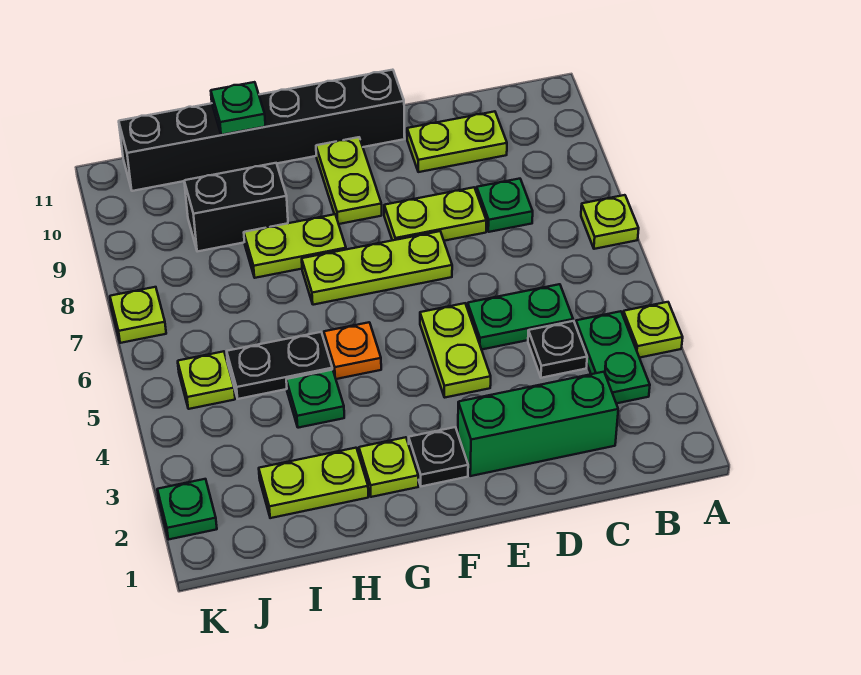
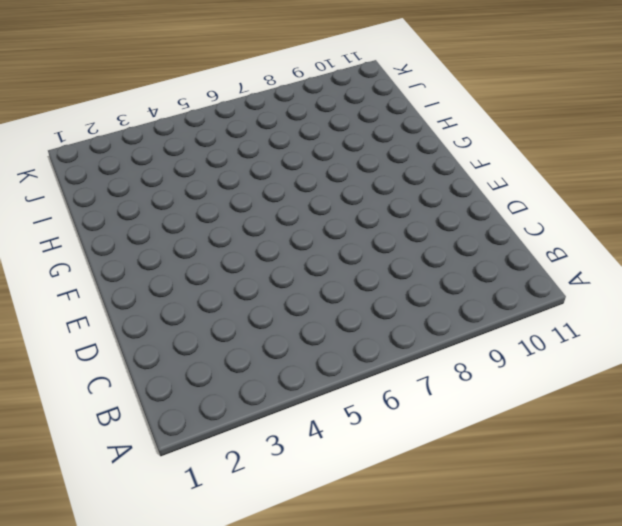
none -> lime 1x1 plate [623,302,683,358]
none -> lime 1x1 plate [581,195,639,249]
none -> green 1x2 plate [576,311,650,403]

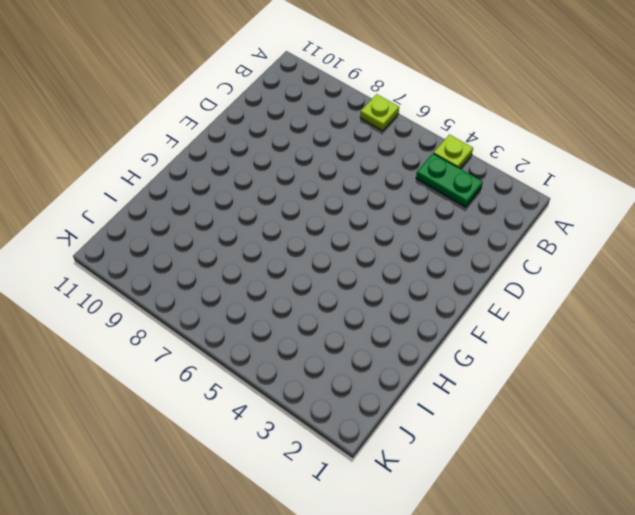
none -> green 1x3 brick [458,372,618,476]
none -> black 1x1 plate [528,321,587,378]
none -> green 1x2 plate [468,284,573,350]

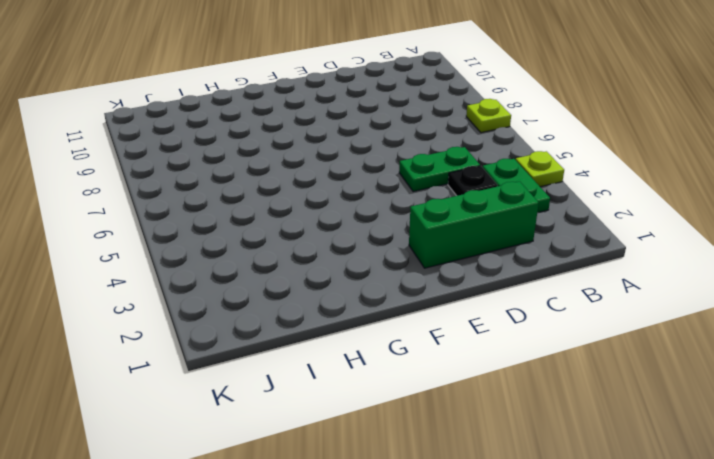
none -> green 1x1 plate [477,179,533,232]
none -> lime 1x2 plate [407,111,507,172]
none -> lime 1x2 plate [384,187,486,241]

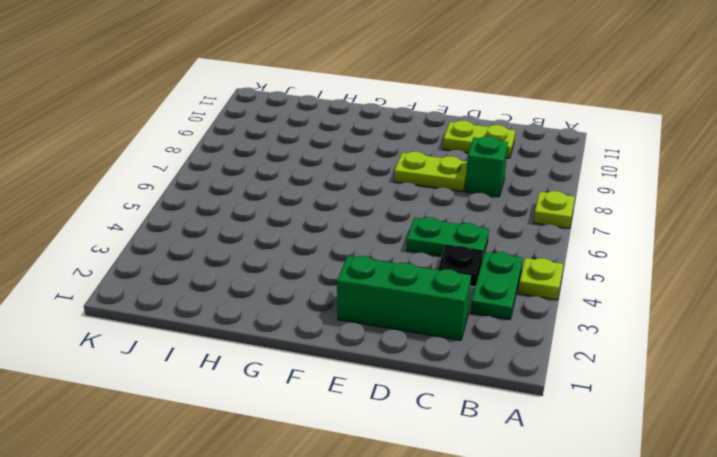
green 1x1 brick [465,136,508,197] -> green 1x1 plate [477,179,533,232]
none -> lime 1x2 plate [420,303,491,397]
none -> lime 1x3 plate [302,231,452,305]
none -> black 1x6 brick [119,70,405,191]

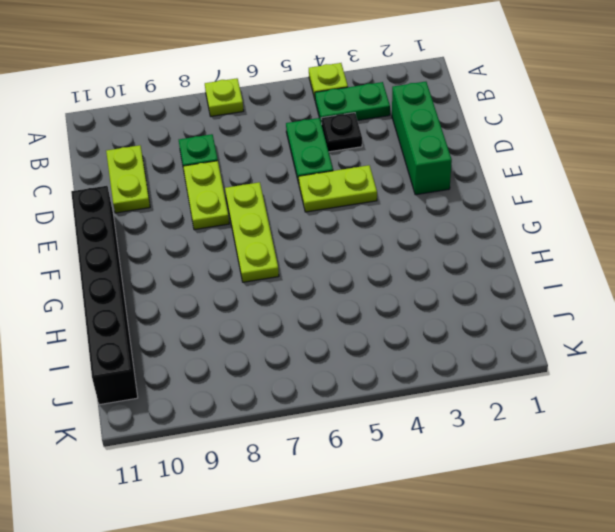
none -> black 1x1 plate [409,427,468,486]
none -> lime 1x2 plate [316,137,382,224]
none -> lime 1x1 plate [359,437,418,497]

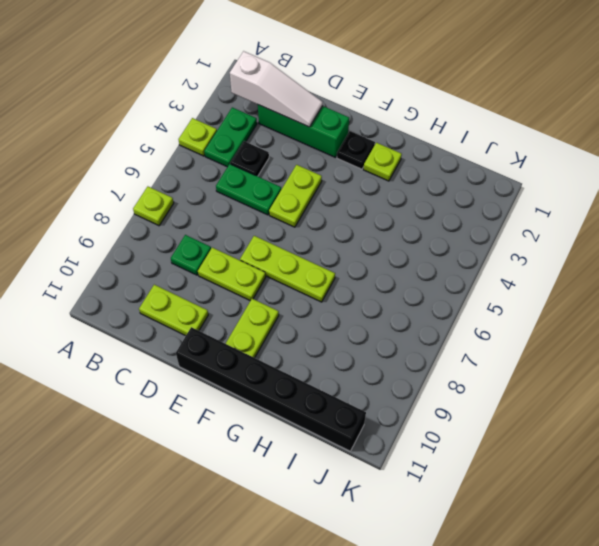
white 1x3 slope [230,51,323,127] -> none
none -> orange 1x1 plate [324,322,381,379]
none -> lime 1x2 plate [244,214,346,278]
none -> lime 1x2 plate [259,448,368,518]

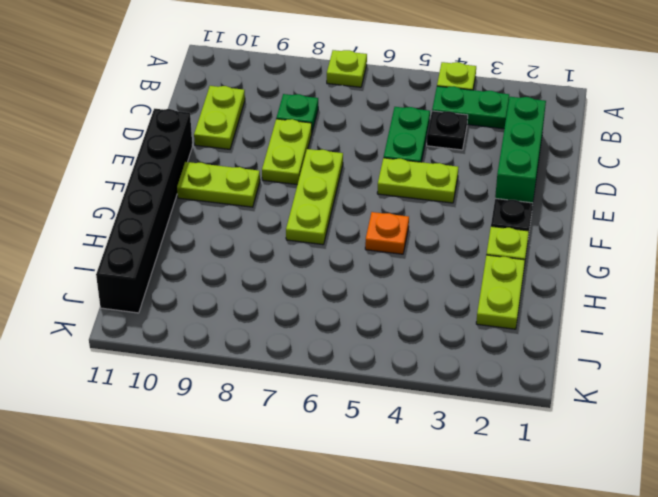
none -> lime 1x2 plate [244,214,346,278]
none -> green 1x1 plate [286,370,344,428]
none -> black 1x2 plate [227,332,332,399]

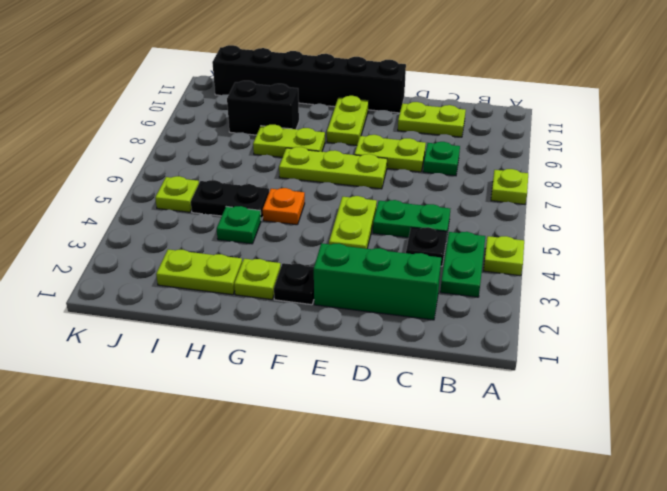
none -> green 1x1 plate [157,479,217,539]
none -> lime 1x1 plate [110,287,166,343]
none -> green 1x1 plate [211,82,265,135]

